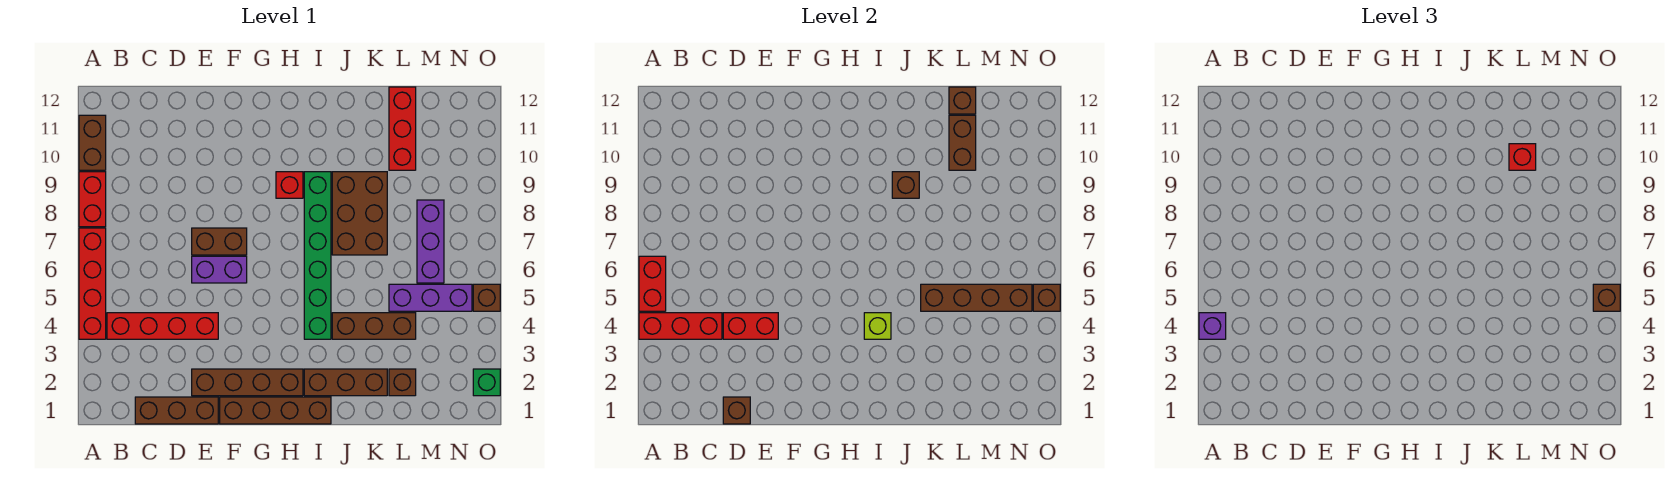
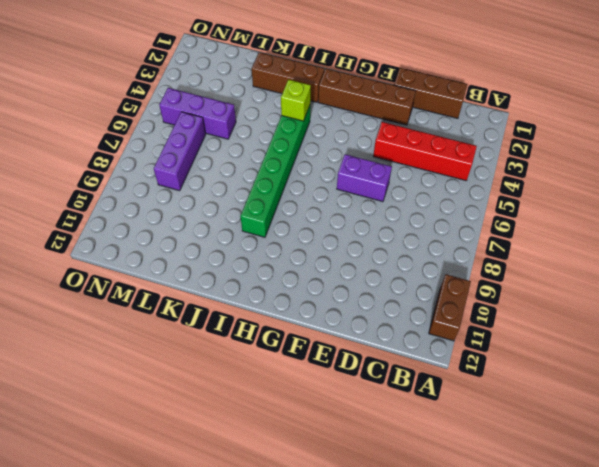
none -> red 1x4 brick [79,228,106,339]
none -> red 1x2 brick [79,172,106,227]
none -> brown 1x2 brick [192,228,247,255]
none -> brown 1x4 brick [220,397,331,424]

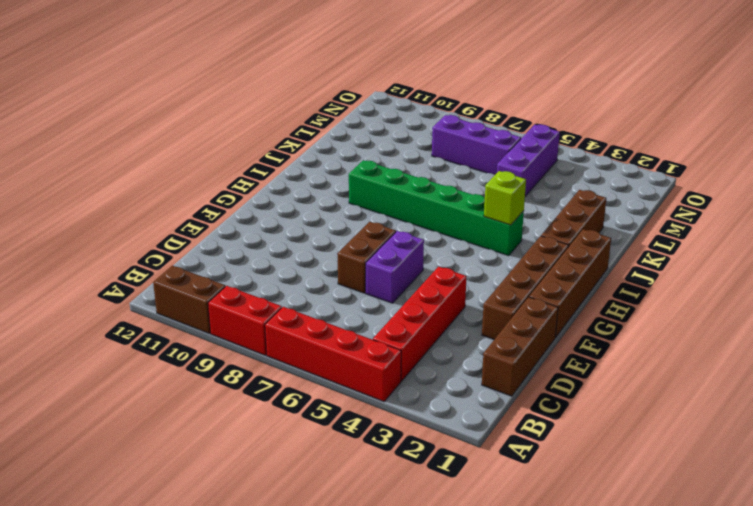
none -> red 1x1 brick [276,172,303,198]
none -> brown 1x3 brick [332,313,416,339]
none -> brown 2x3 brick [332,172,387,255]
none -> brown 1x1 brick [389,369,416,396]

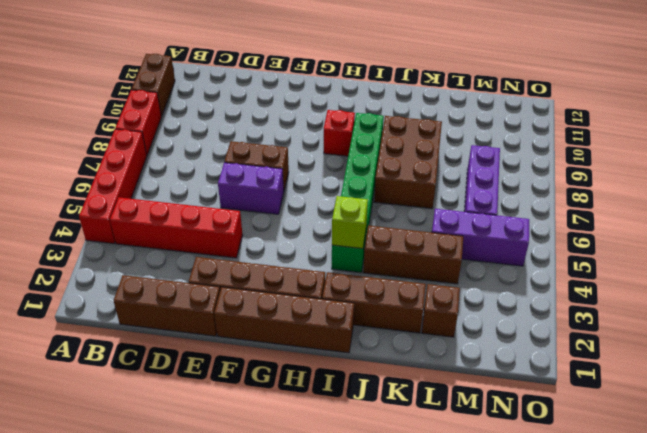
none -> red 1x3 brick [389,87,416,170]
none -> green 1x1 brick [473,369,500,396]
none -> brown 1x1 brick [473,284,500,311]
none -> red 1x3 brick [639,313,722,339]

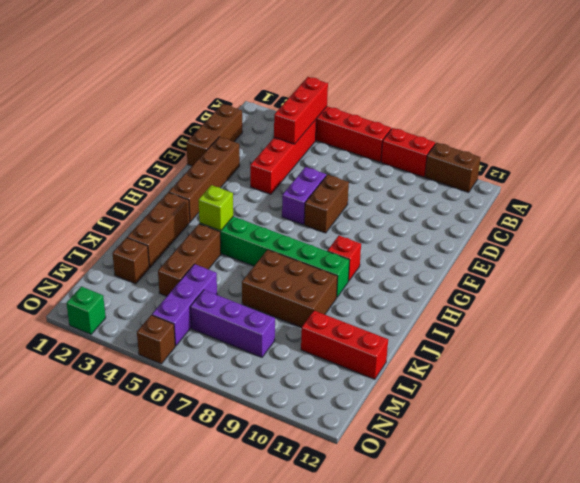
none -> brown 1x4 brick [220,397,331,424]
none -> red 1x2 brick [639,256,666,311]
none -> brown 1x1 brick [723,397,750,424]
none -> red 1x2 brick [723,313,778,339]

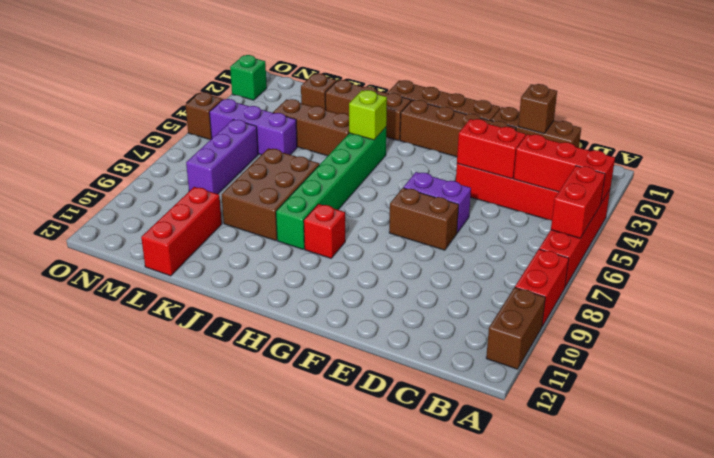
none -> brown 1x1 brick [892,172,919,198]
none -> brown 1x4 brick [921,284,1032,311]
none -> brown 1x2 brick [949,115,976,170]
none -> brown 1x1 brick [949,87,976,114]

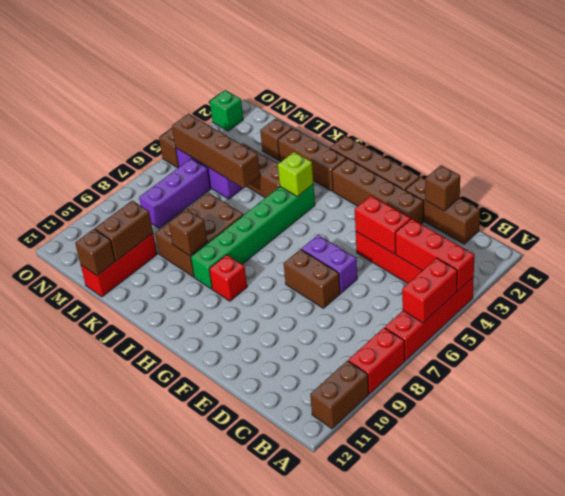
none -> brown 1x1 brick [1033,284,1060,311]
none -> purple 1x1 brick [1199,313,1226,339]
none -> red 1x1 brick [1509,144,1536,170]
none -> brown 1x1 brick [1593,284,1620,311]

